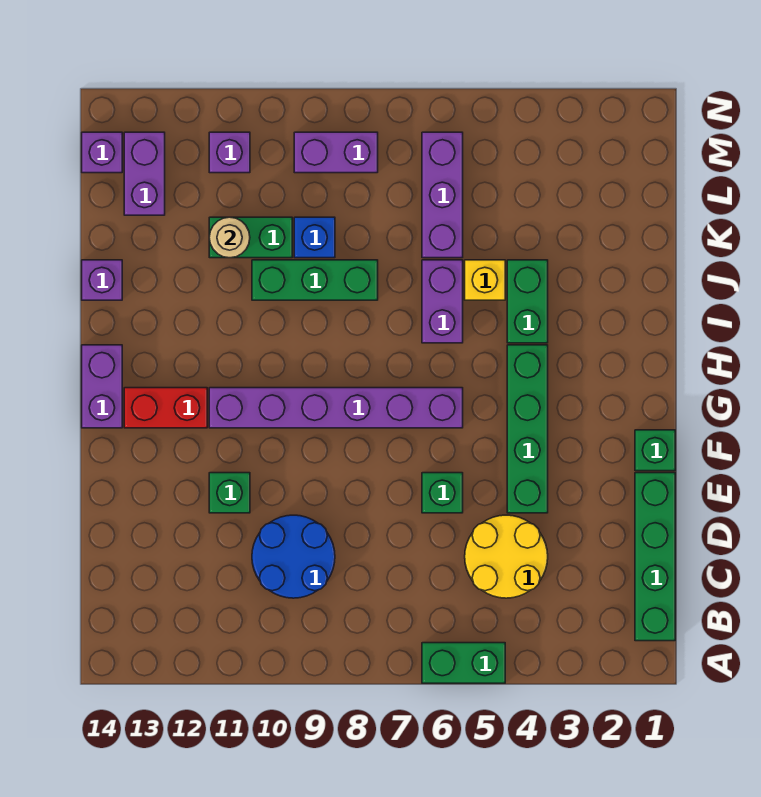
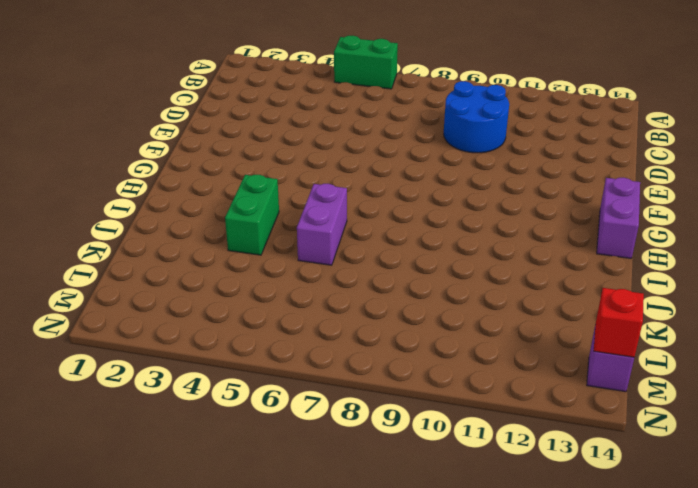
red 1x1 brick [594,288,644,357] -> none
none -> green 1x4 brick [635,473,675,641]
none -> yellow 2x2 round brick [465,515,548,598]
none -> green 1x4 brick [507,345,548,513]

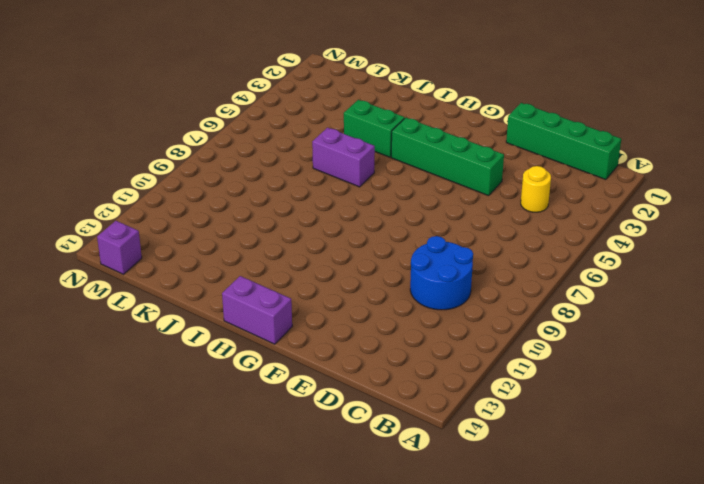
yellow 1x1 round brick [521,166,551,212] -> yellow 2x2 round brick [465,515,548,598]
none -> green 1x2 brick [422,643,505,683]
none -> green 1x1 brick [422,473,463,513]
none -> green 1x1 brick [209,473,250,513]

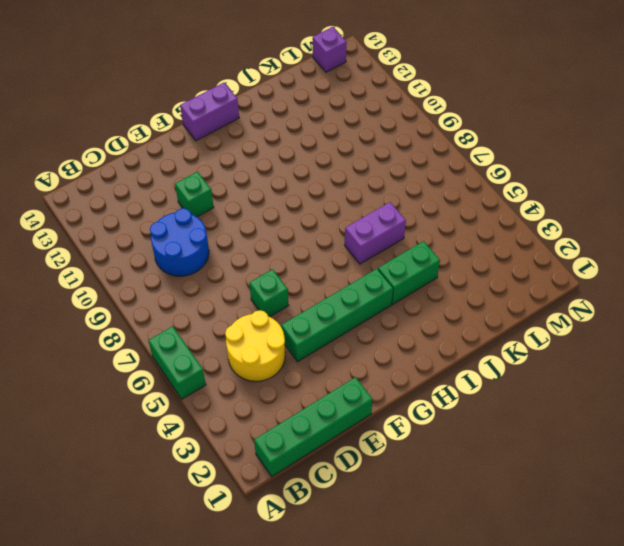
none -> green 1x1 brick [635,430,675,471]
none -> purple 1x6 brick [209,388,463,428]
none -> red 1x2 brick [124,388,207,428]

